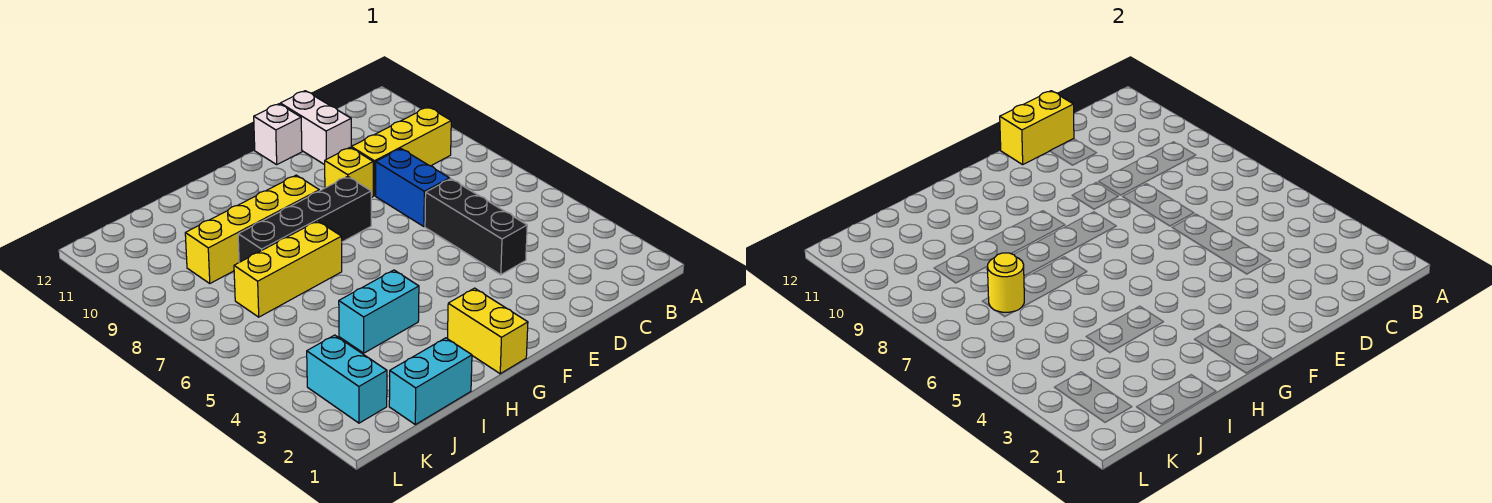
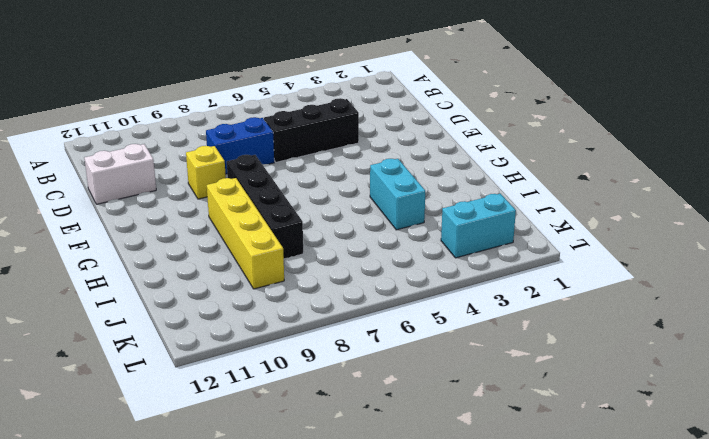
none -> yellow 1x3 brick [351,107,451,196]
none -> white 1x1 brick [254,104,302,165]
none -> yellow 1x2 brick [447,288,528,374]

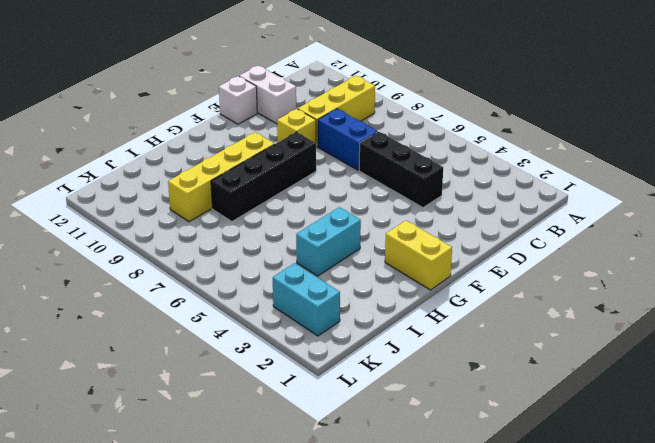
none -> yellow 1x3 brick [234,221,342,317]
none -> cyan 1x2 brick [389,338,472,425]
none -> yellow 1x2 brick [1000,91,1074,165]

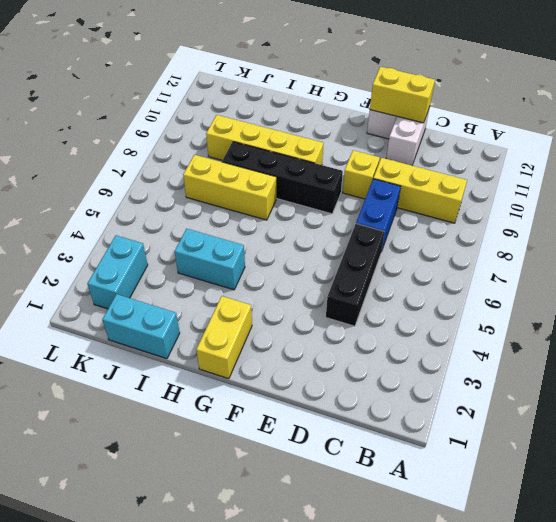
none -> yellow 1x1 round brick [987,253,1024,312]

